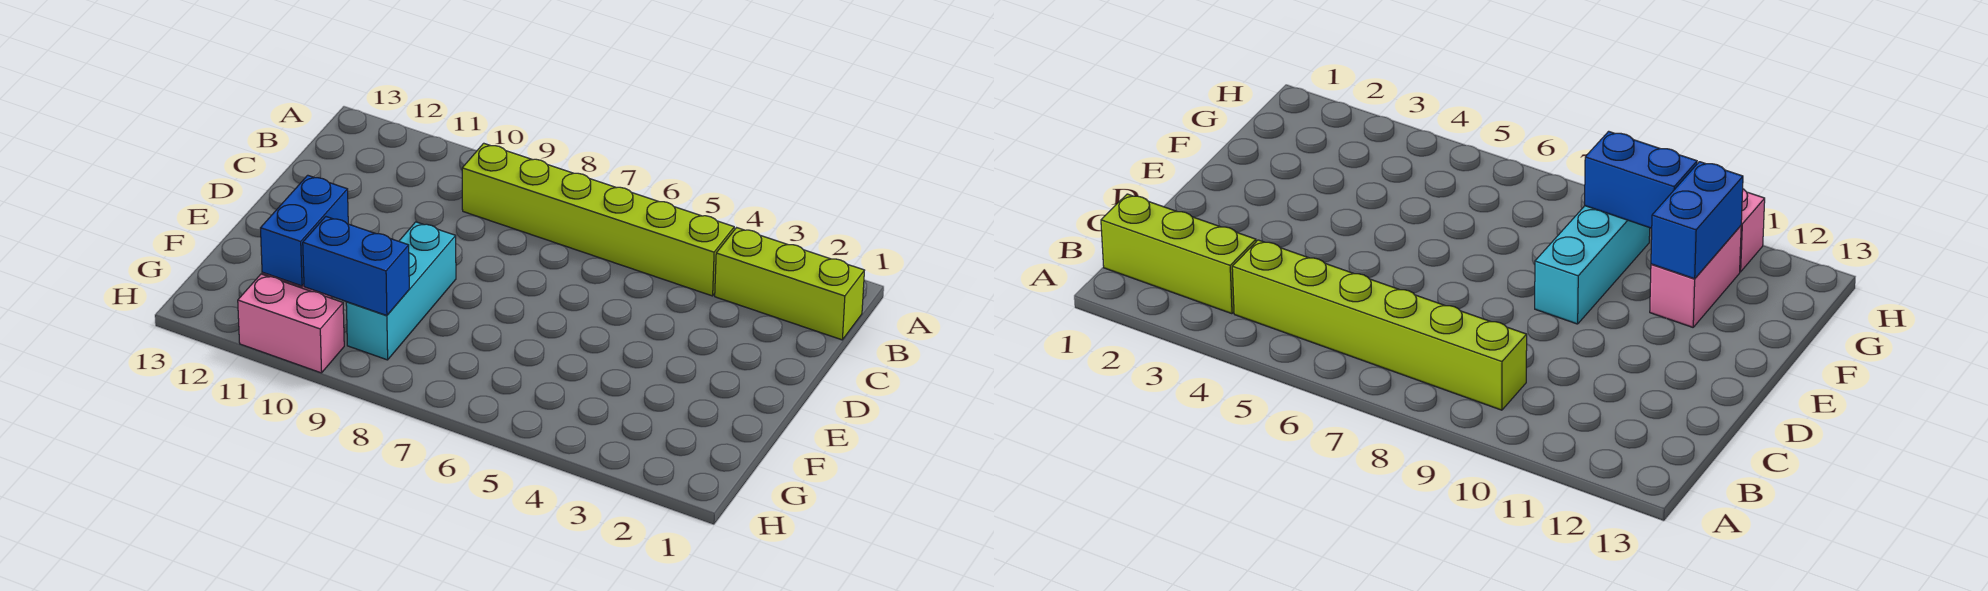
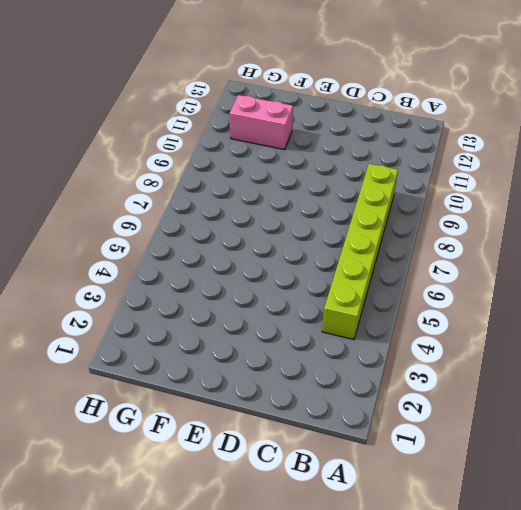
none -> lime 1x3 brick [715,228,864,340]
none -> cyan 1x3 brick [346,222,456,360]

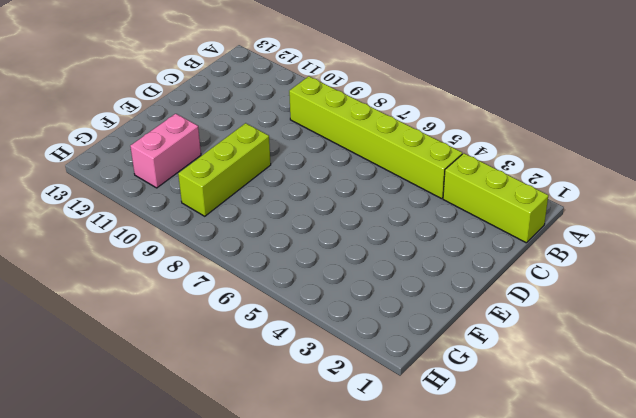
lime 1x3 brick [178,123,271,216] -> cyan 1x3 brick [346,222,456,360]
none -> pink 1x2 brick [238,274,344,373]
none -> blue 1x2 brick [260,175,348,286]

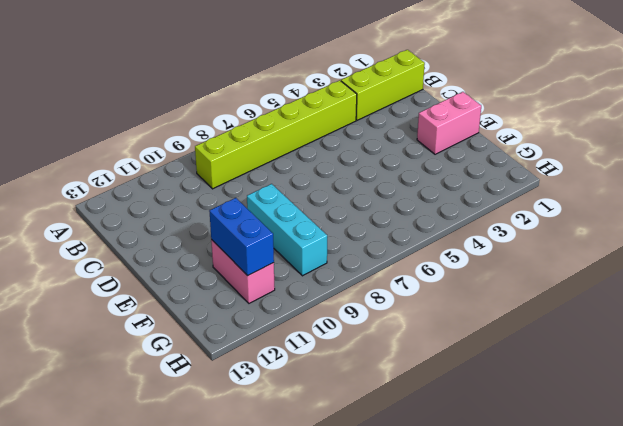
pink 1x2 brick [417,92,481,154] -> pink 1x2 brick moved to [238,274,344,373]
none -> blue 1x2 brick [303,217,409,316]

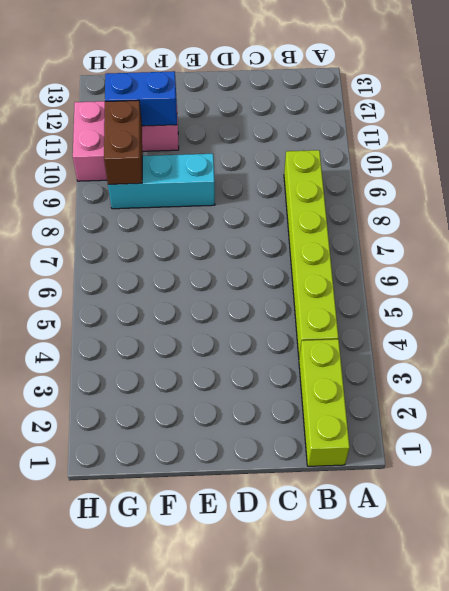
brown 1x2 brick [104,100,142,184] -> blue 1x2 brick [303,217,409,316]

